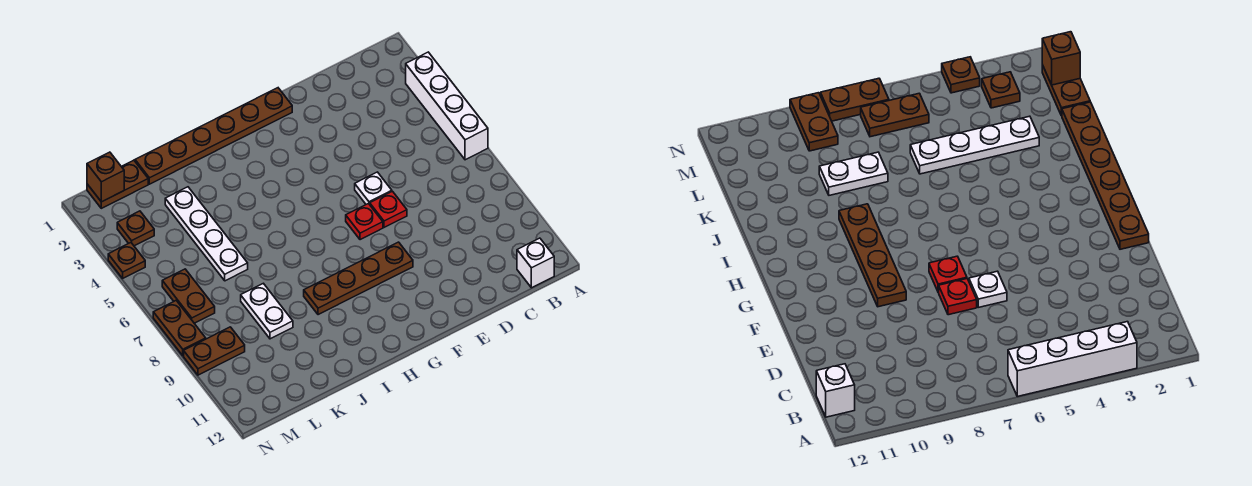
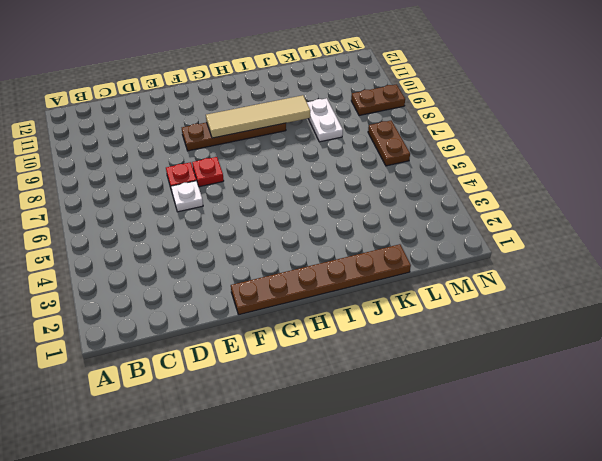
tan 1x4 tile [206,95,310,138] -> none
none -> white 1x4 brick [406,52,488,160]
none -> white 1x1 brick [517,238,554,288]
none -> white 1x4 plate [165,187,248,281]

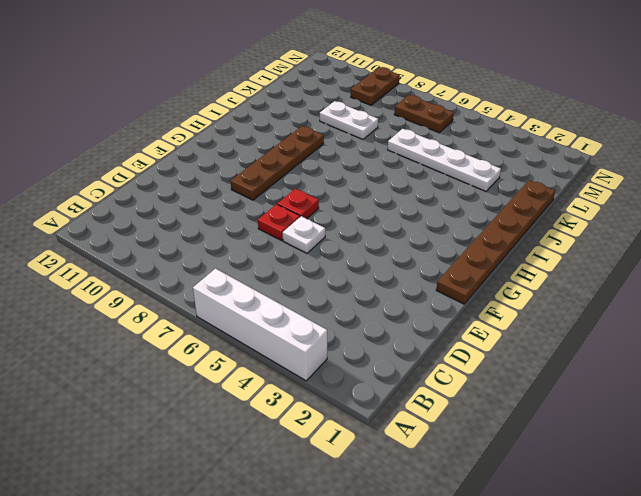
none -> white 1x1 brick [517,238,554,288]
none -> brown 1x2 plate [87,160,148,208]
none -> brown 1x1 plate [117,211,154,246]

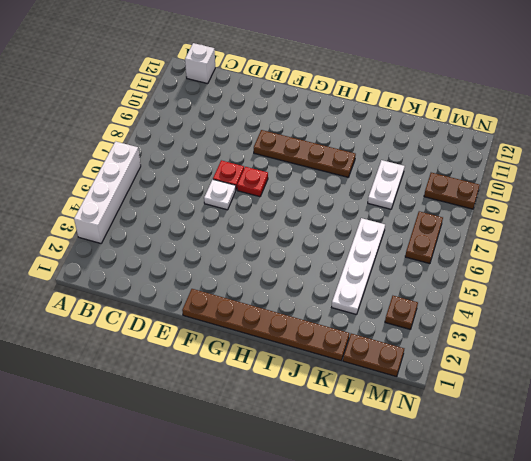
none -> brown 1x1 plate [108,243,145,278]
none -> brown 1x2 plate [153,301,206,356]
none -> brown 1x1 brick [87,152,124,202]

